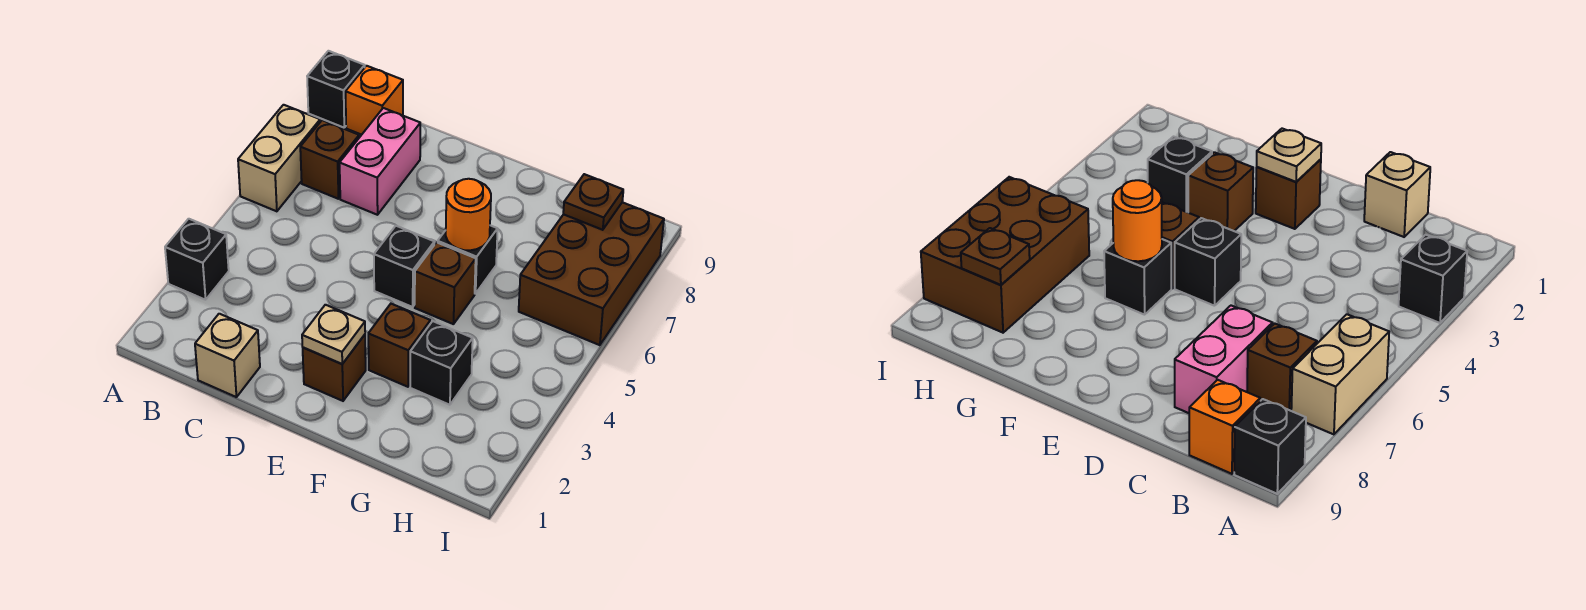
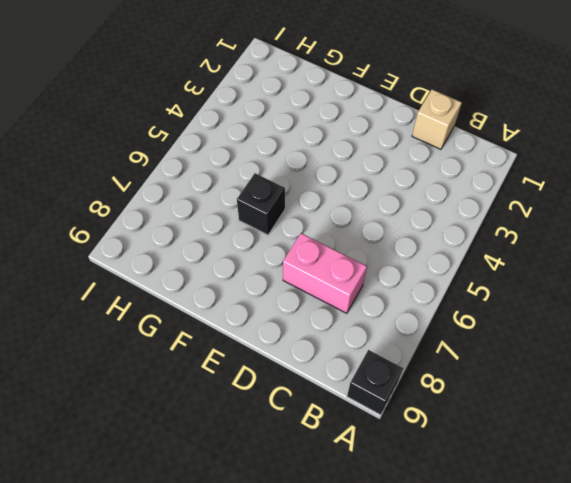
pink 1x2 brick [283,233,367,313] -> pink 1x2 brick turned to [340,108,420,215]
none -> black 1x1 brick [165,219,229,300]
none -> tan 1x2 brick [238,105,320,211]
none -> brown 1x1 brick [300,120,359,199]

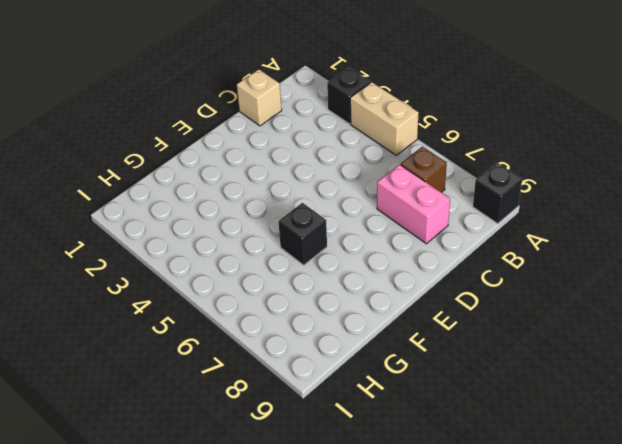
tan 1x2 brick [350,82,419,155] -> tan 1x2 brick moved to [238,105,320,211]
none -> orange 1x1 brick [346,66,403,135]
none -> brown 1x1 brick [303,335,366,401]
none -> black 1x1 brick [374,226,435,307]

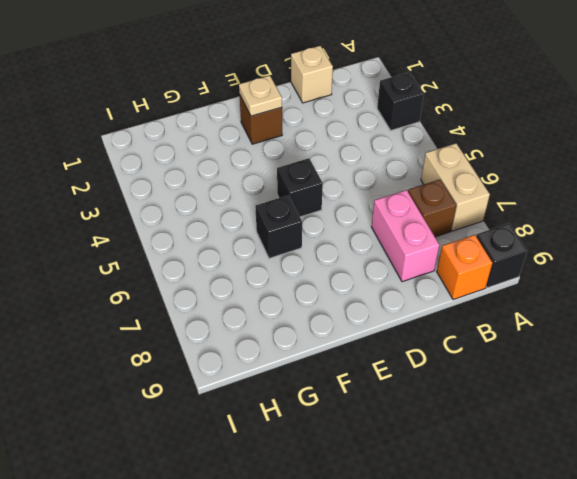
none -> brown 1x1 brick [368,304,430,387]
none -> brown 1x1 brick [415,242,476,324]
none -> black 1x1 brick [410,321,473,405]

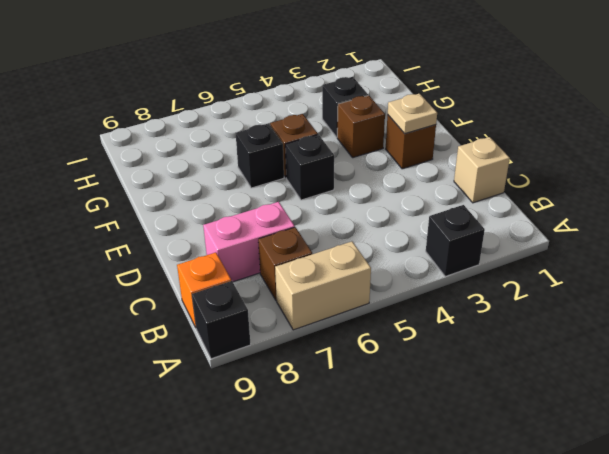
none -> brown 2x3 brick [519,202,664,345]
none -> orange 1x1 round brick [446,179,491,250]
none -> brown 1x1 plate [563,174,623,230]

